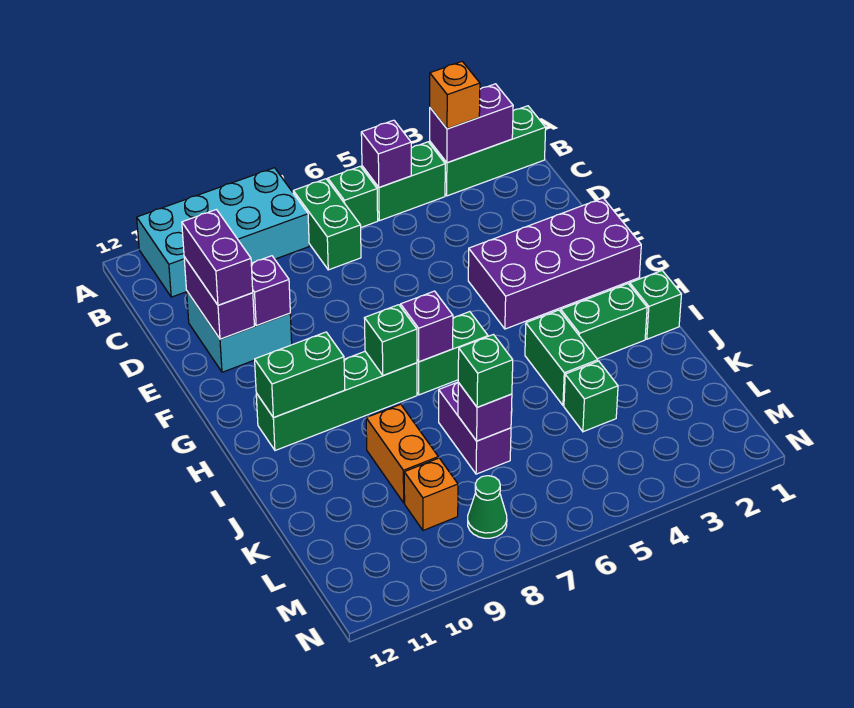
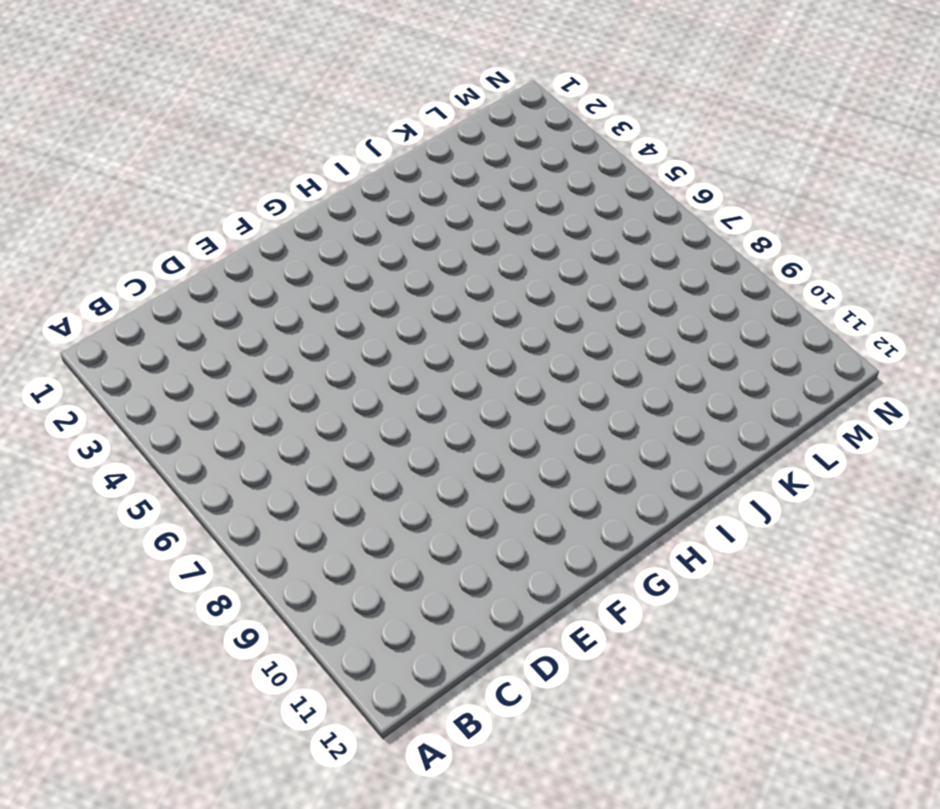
none -> cyan 2x4 brick [137,168,309,297]
none -> green 1x3 brick [430,106,546,196]
none -> green 1x2 brick [362,142,445,221]

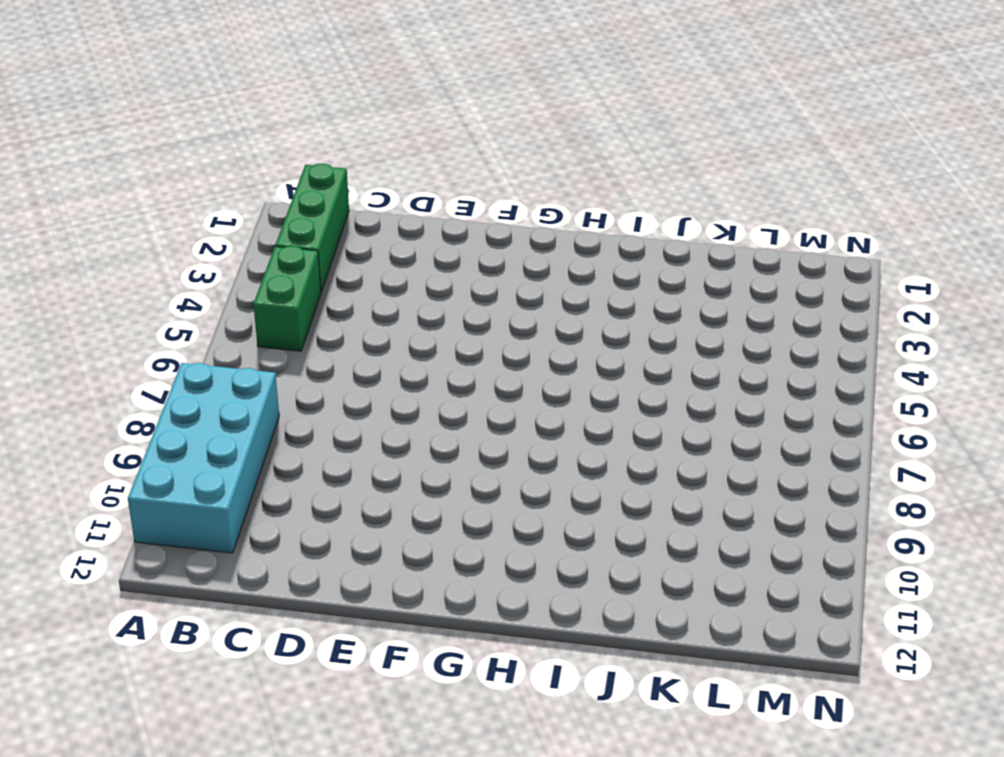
none -> green 1x1 brick [328,166,378,227]
none -> green 1x2 brick [293,179,361,270]
none -> cyan 2x2 brick [187,292,292,372]

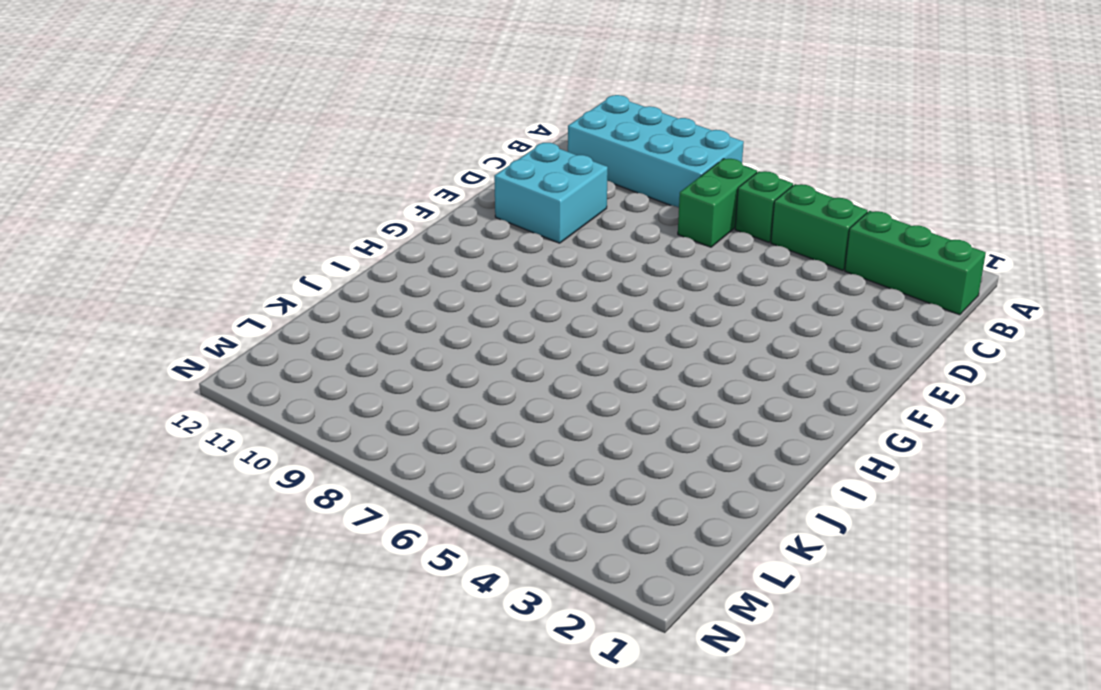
none -> purple 2x4 brick [468,198,641,329]
none -> green 1x2 brick [417,312,488,395]
none -> green 1x4 brick [256,352,417,451]

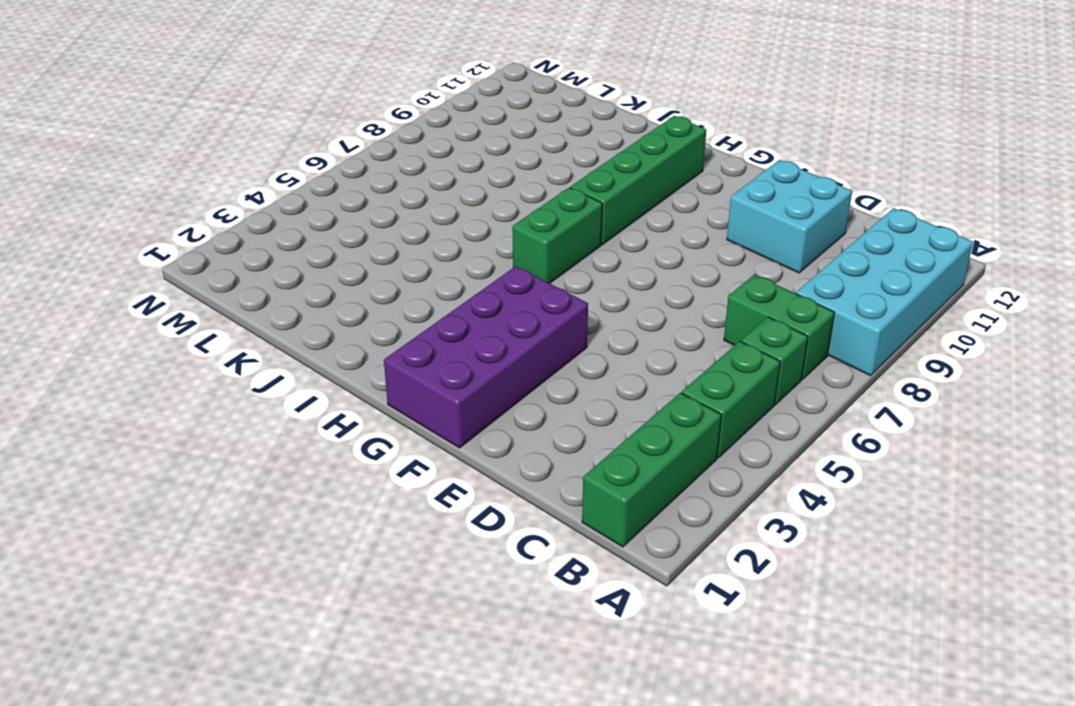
none -> green 1x1 brick [630,271,681,339]
none -> green 1x2 brick [561,284,647,359]
none -> green 1x2 brick [525,310,598,405]

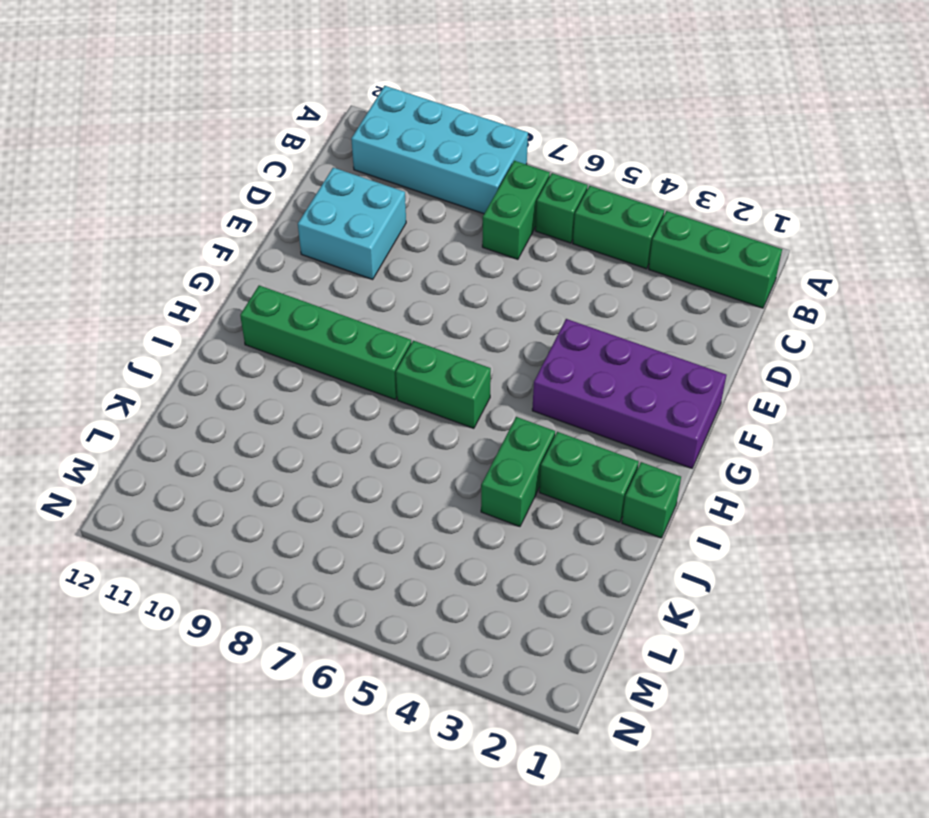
none -> purple 1x2 brick [439,382,511,474]
none -> orange 1x2 brick [366,404,438,503]
none -> green 1x1 brick [564,361,618,432]

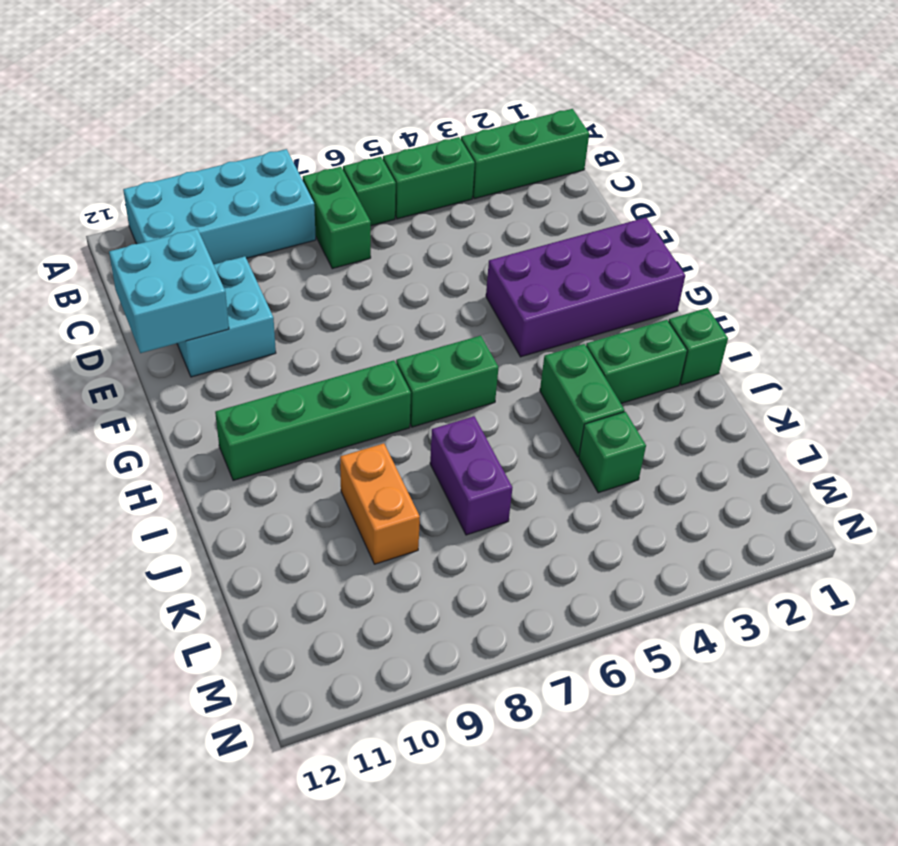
cyan 2x2 brick [109,229,229,353] -> purple 1x2 brick [184,257,254,339]
none -> orange 1x1 brick [404,458,458,530]
none -> green 1x1 cone [468,476,507,538]
none -> purple 1x2 brick [430,84,513,163]

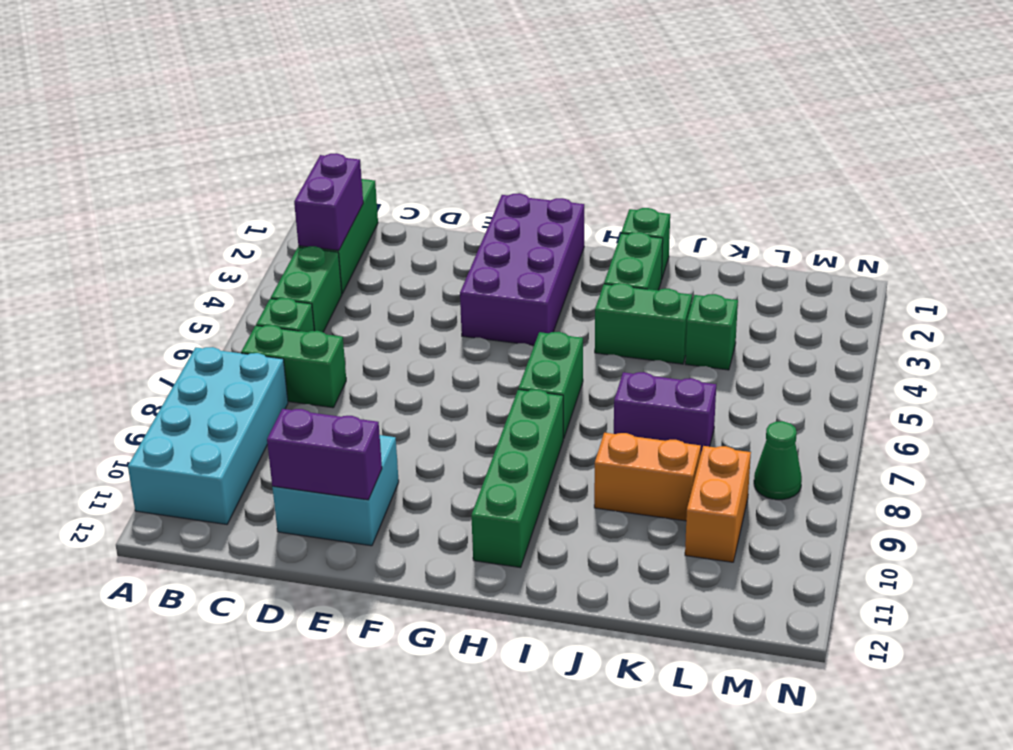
orange 1x2 brick [685,446,751,562] -> orange 1x1 brick [404,458,458,530]
none -> purple 1x1 brick [361,120,411,187]
none -> purple 1x1 brick [251,256,290,326]
none -> purple 1x1 brick [401,291,453,362]

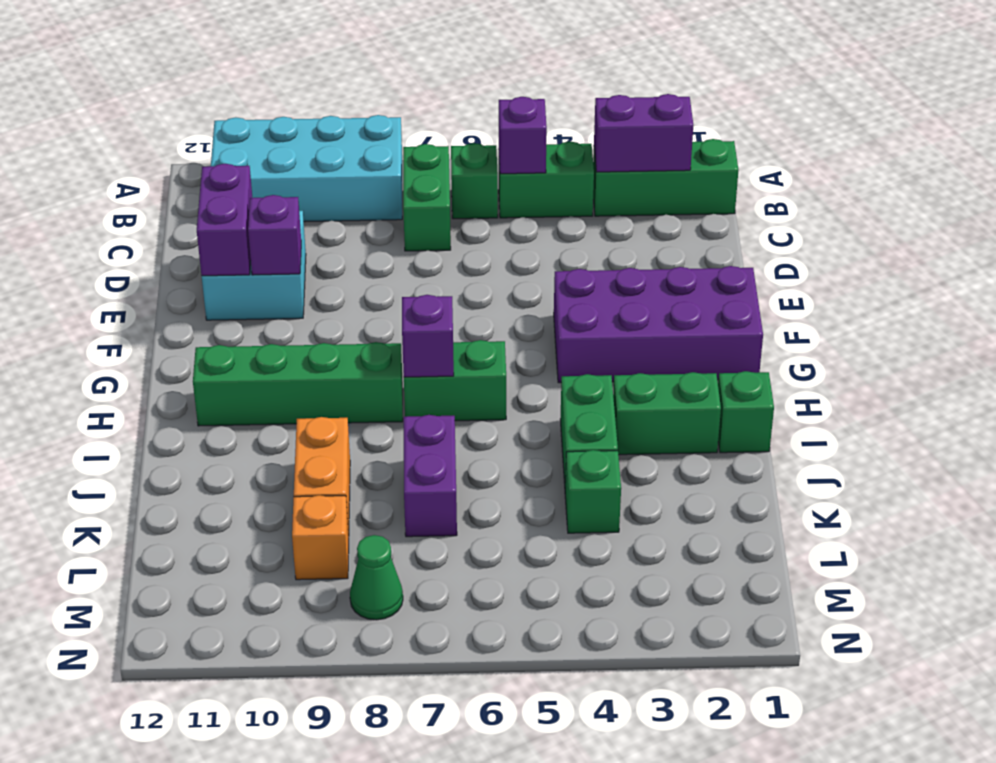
none -> green 1x1 brick [364,305,417,376]
none -> green 1x2 brick [255,332,345,418]
none -> purple 1x1 brick [458,383,512,441]

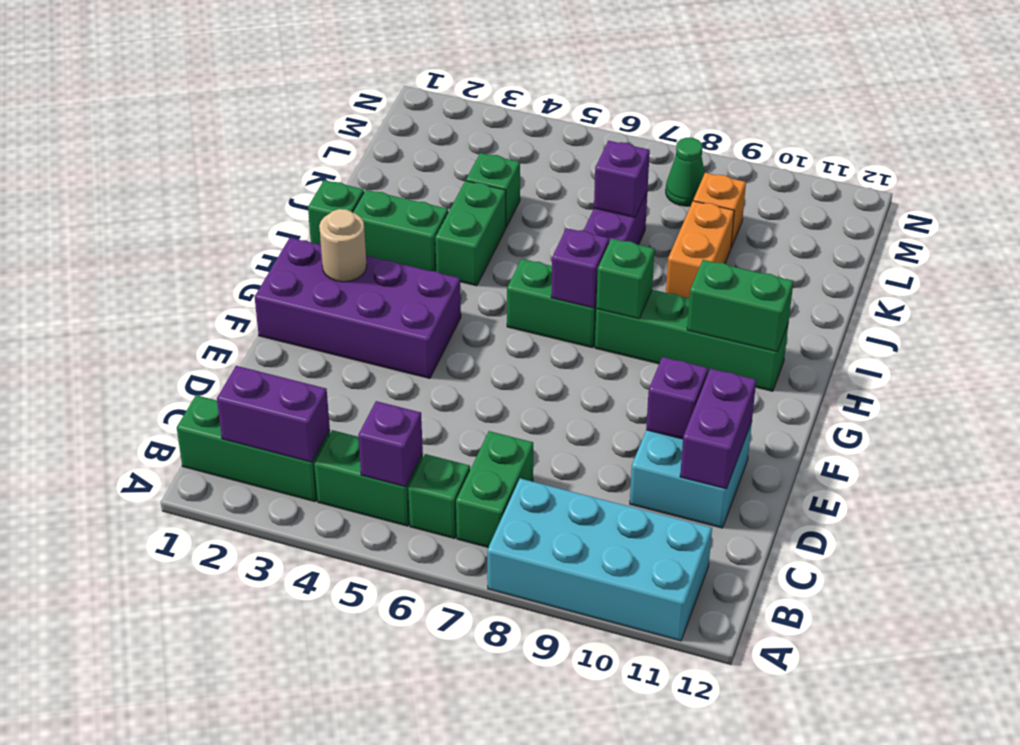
tan 1x1 round brick [319,209,367,282] -> none
none -> orange 1x1 brick [430,62,480,129]
none -> purple 1x2 brick [182,210,253,305]
none -> green 1x1 brick [458,335,513,407]

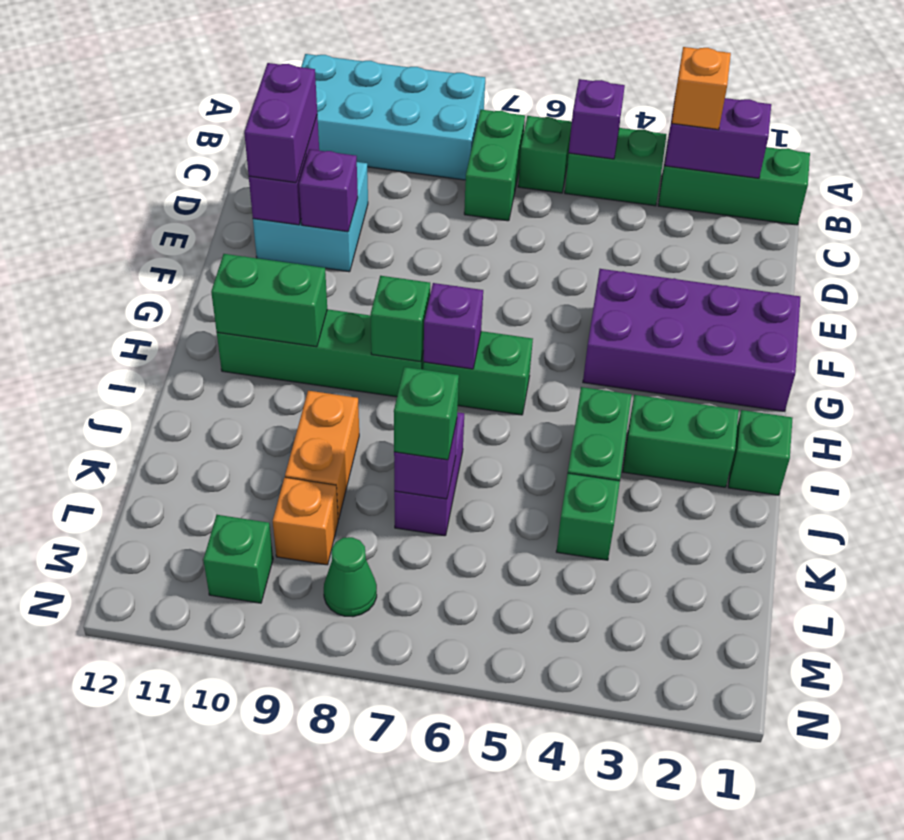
green 1x1 brick [203,515,273,603] -> none

